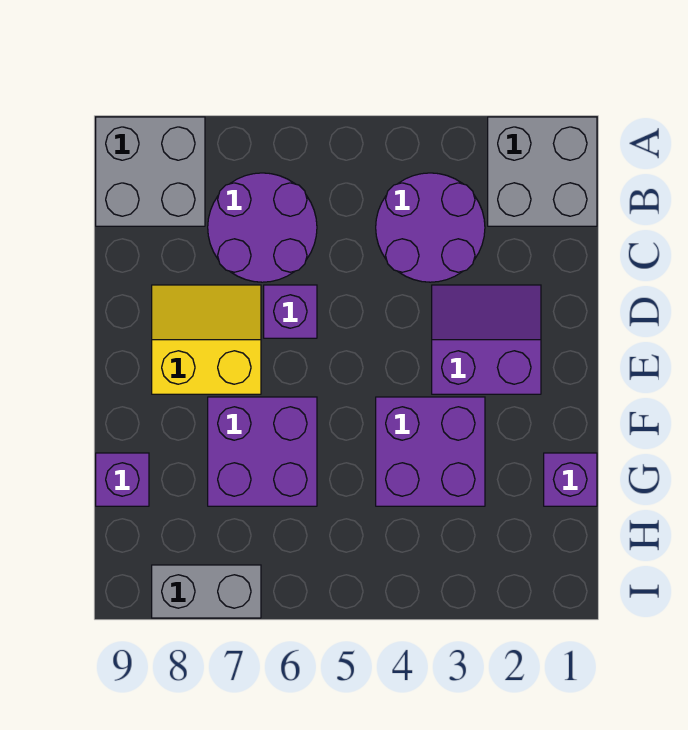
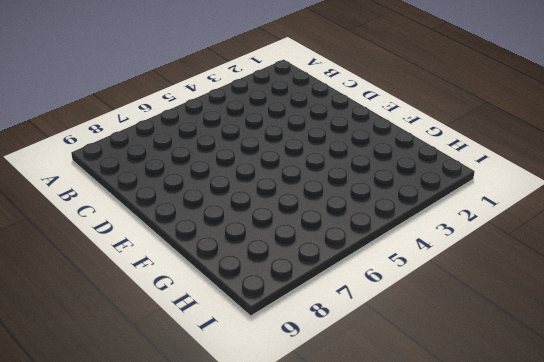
none -> grey 2x2 brick [488,117,597,226]
none -> grey 2x2 brick [96,117,205,226]
none -> purple 2x2 round brick [376,173,485,282]

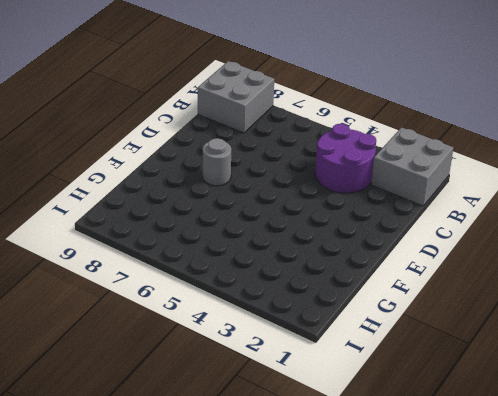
grey 1x1 round brick [203,138,231,186] -> yellow 2x2 slope [152,285,261,394]
none -> purple 2x2 round brick [208,173,317,282]
none -> purple 2x2 slope [432,285,541,394]
none -> purple 1x1 brick [264,285,317,338]

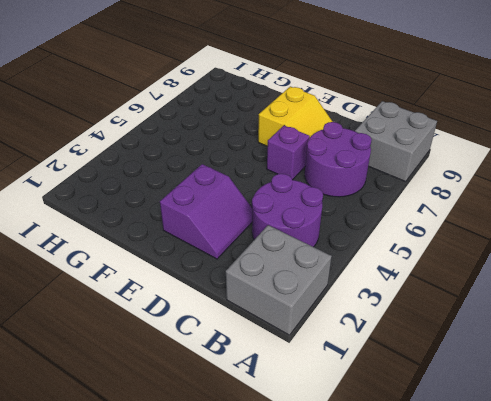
none -> purple 2x2 brick [376,397,485,506]
none -> purple 2x2 brick [208,397,317,506]
none -> purple 1x1 brick [544,453,597,506]

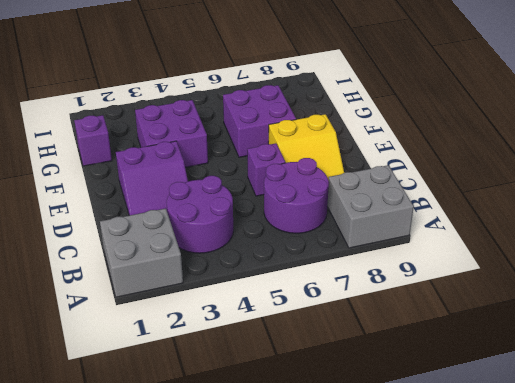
none -> purple 1x1 brick [96,453,149,506]
none -> grey 1x2 brick [152,565,261,618]

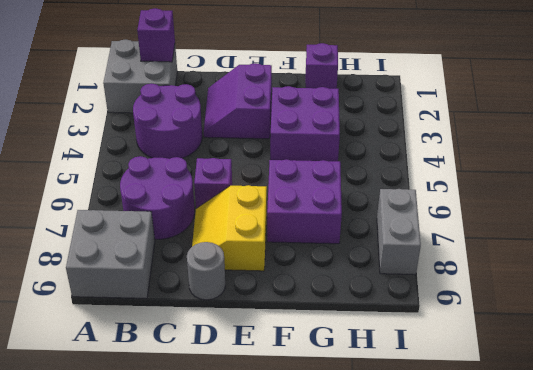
purple 1x1 brick [137,8,175,62] -> purple 1x1 brick moved to [96,453,149,506]
grey 1x1 round brick [187,242,225,300] -> none

